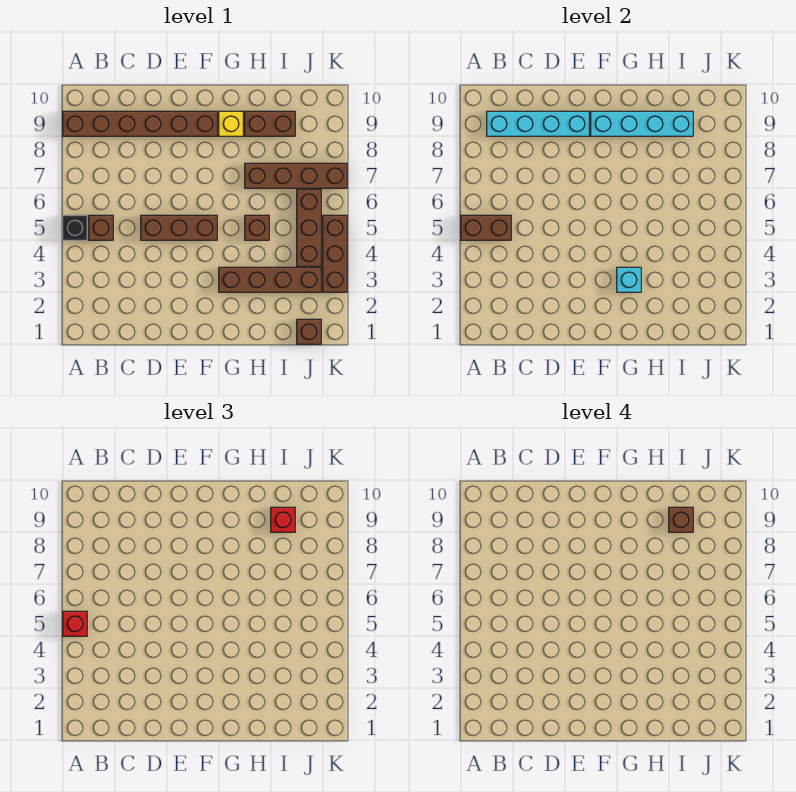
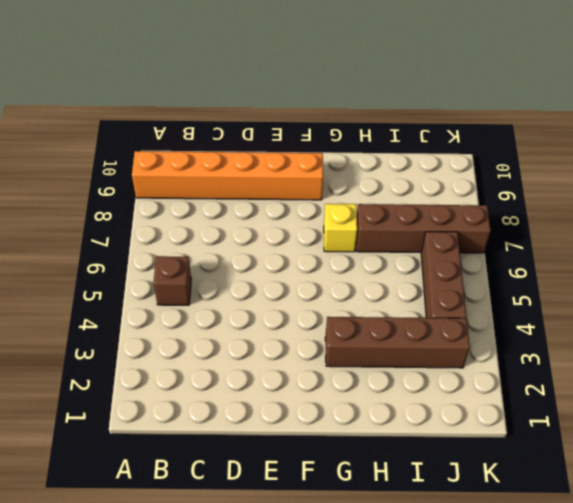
orange 1x6 brick [132,151,323,200] -> brown 1x6 brick [63,111,217,136]
yellow 1x1 brick [324,204,357,252] -> yellow 1x1 brick moved to [219,111,243,136]
none -> black 1x1 brick [63,215,87,240]
none -> brown 1x3 brick [141,215,217,240]
none -> brown 1x1 brick [245,215,269,240]

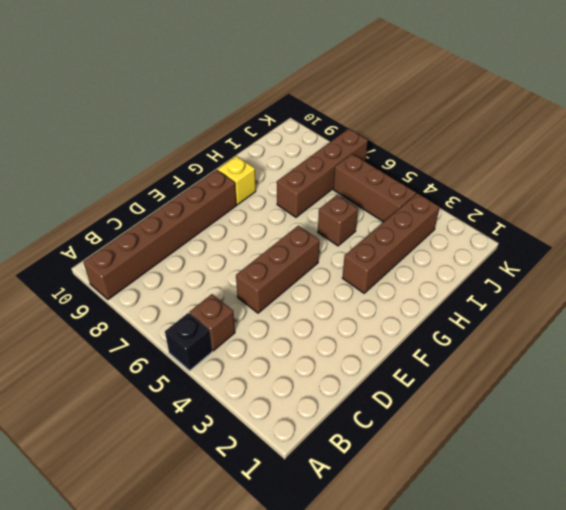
none -> brown 1x2 brick [245,111,295,136]
none -> brown 1x1 brick [297,319,321,344]
none -> brown 1x3 brick [323,215,347,292]

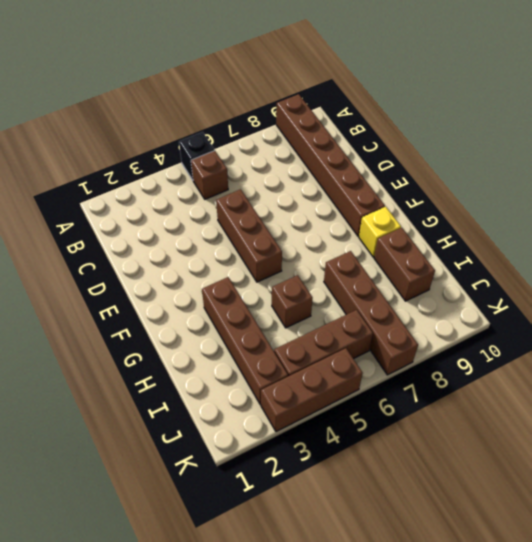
none -> brown 1x1 brick [297,319,321,344]
none -> brown 1x2 brick [461,215,511,240]
none -> cyan 1x4 brick [487,111,589,136]

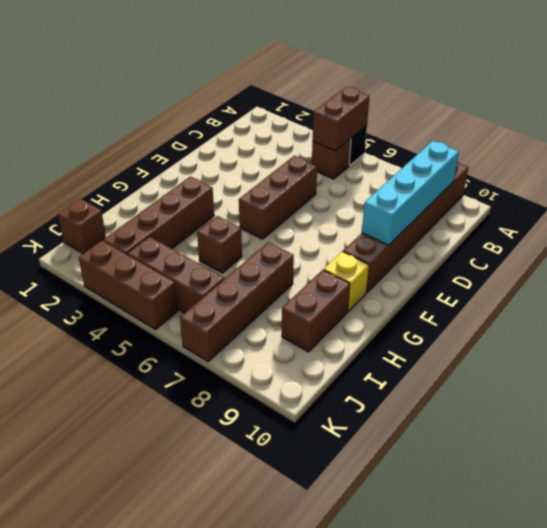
none -> cyan 1x4 brick [591,111,693,136]
none -> cyan 1x1 brick [617,267,641,292]
none -> red 1x1 brick [63,611,87,636]

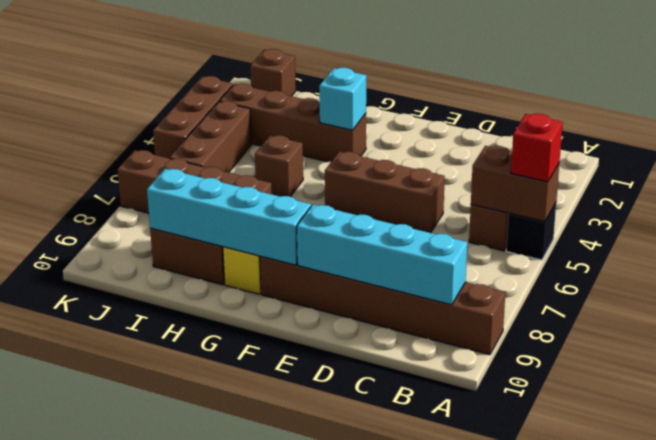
none -> red 1x1 brick [271,507,295,532]
none -> brown 1x1 brick [669,507,693,532]

